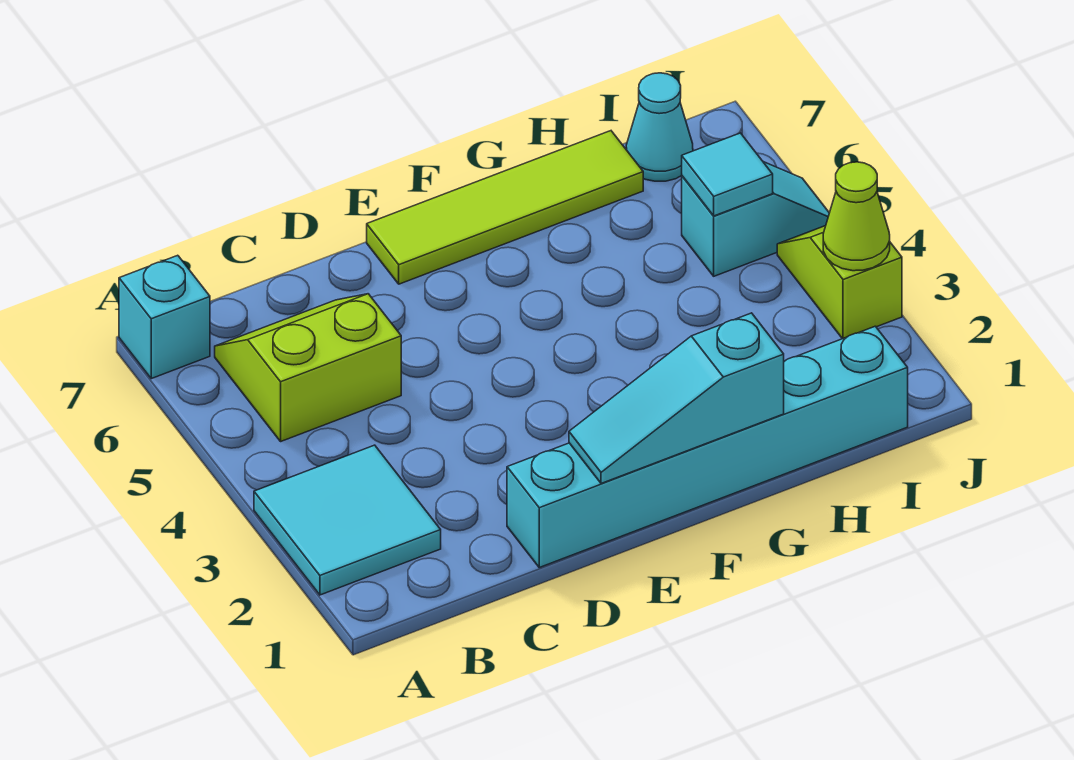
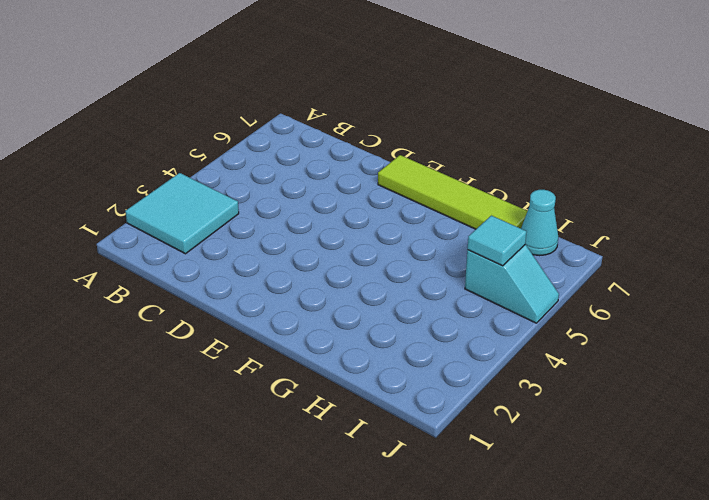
none -> cyan 1x1 brick [119,255,210,379]
none -> lime 2x2 slope [215,294,401,441]

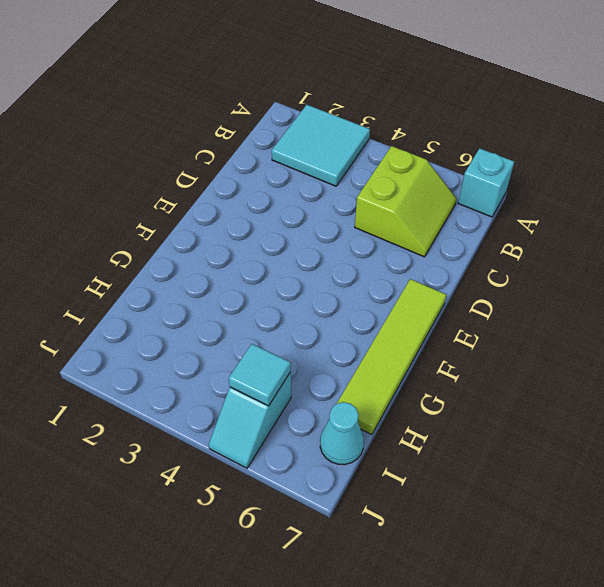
none -> cyan 1x6 brick [507,326,908,567]
none -> lime 1x2 slope [777,226,902,339]

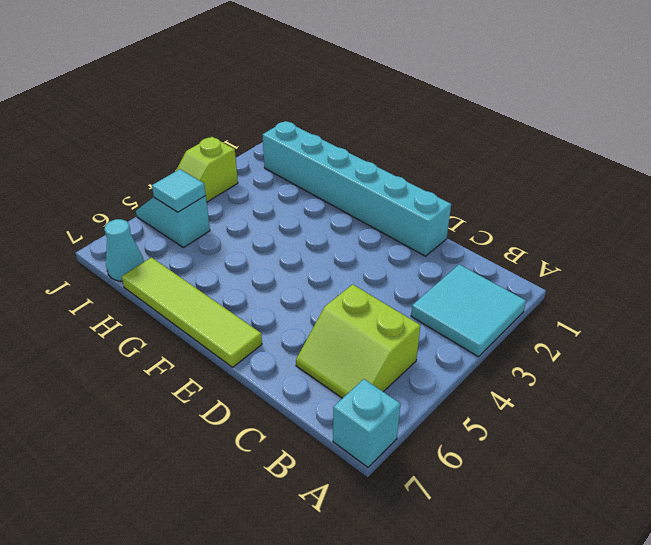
none -> cyan 1x3 slope [569,313,784,484]
none -> lime 1x1 cone [823,162,890,271]

